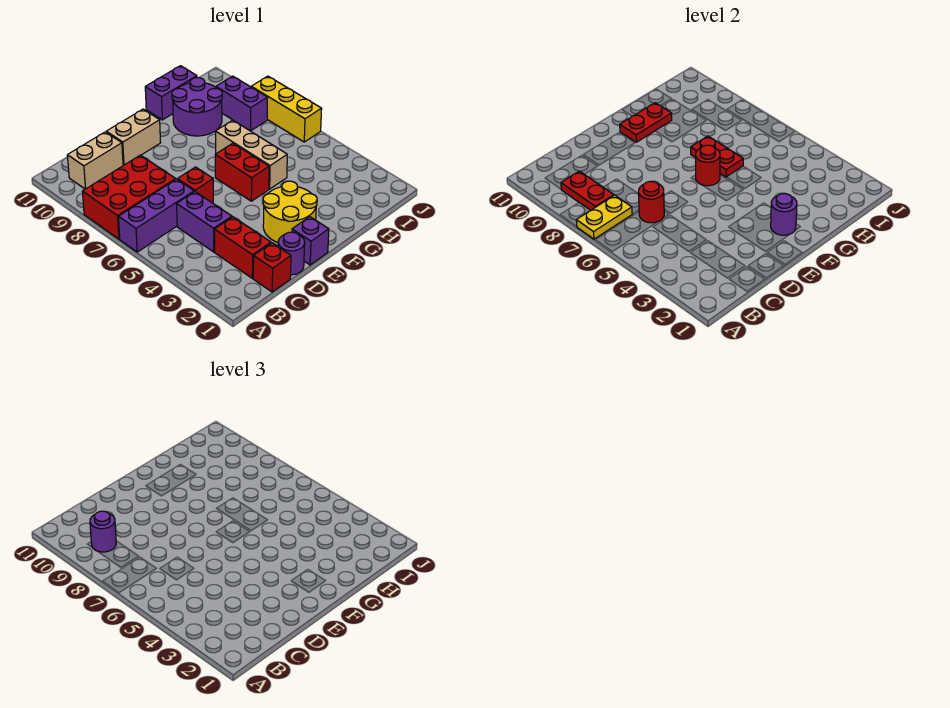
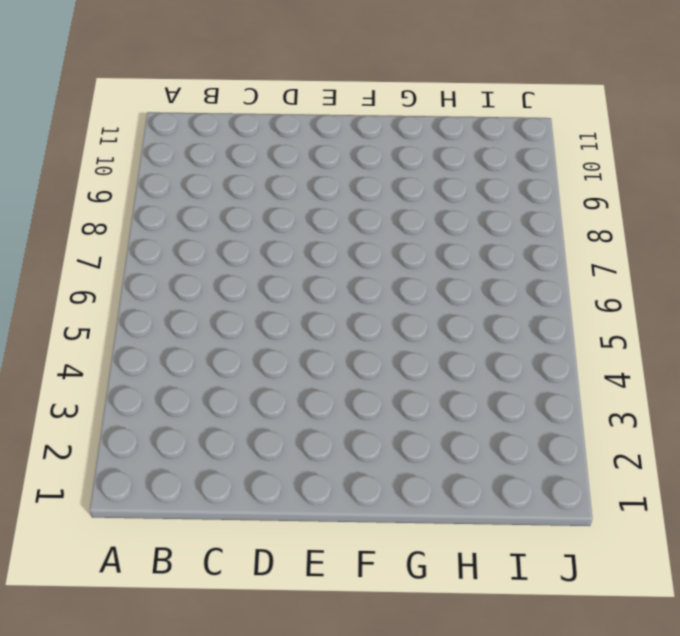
none -> purple 1x3 brick [119,179,194,252]
none -> red 2x3 brick [82,155,176,239]
none -> tan 1x2 brick [67,132,123,189]

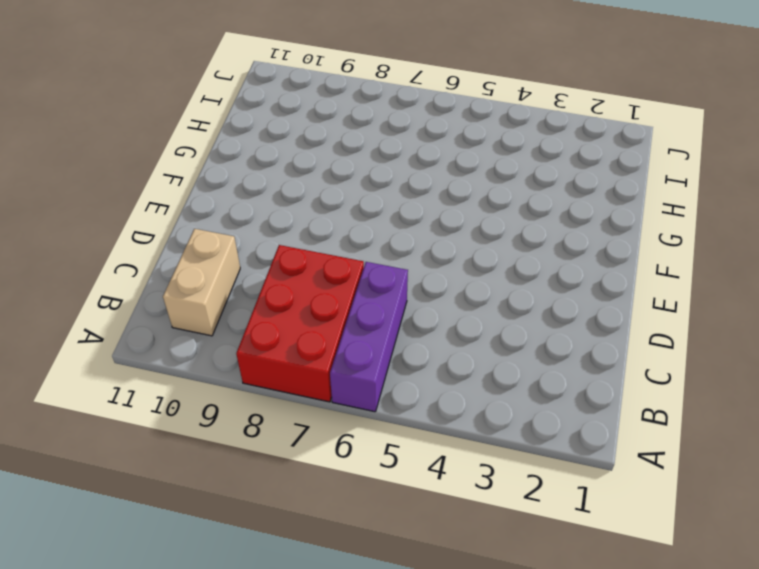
none -> red 1x1 brick [253,243,291,292]
none -> red 1x2 brick [214,217,271,278]
none -> purple 1x2 brick [177,192,232,252]

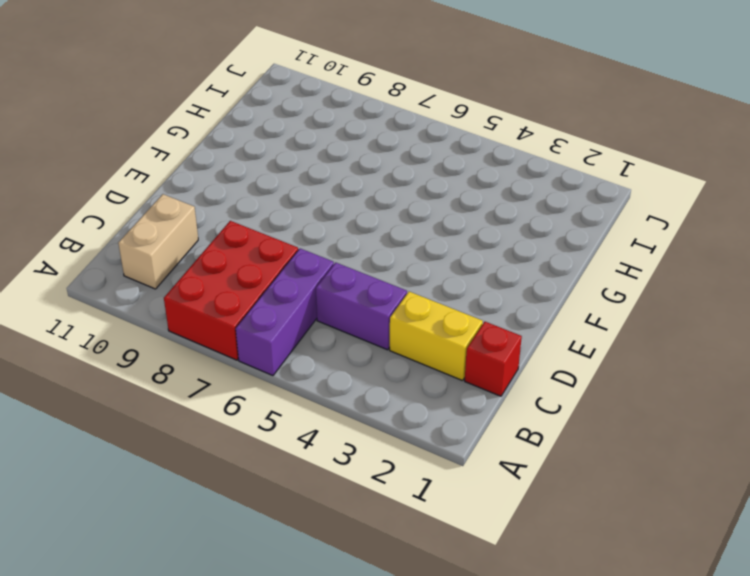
yellow 1x2 brick [390,292,483,381] -> red 1x2 brick [214,217,271,278]
none -> purple 1x1 round brick [278,232,305,275]
none -> red 1x1 brick [177,167,213,203]
none -> tan 1x2 brick [106,109,161,165]

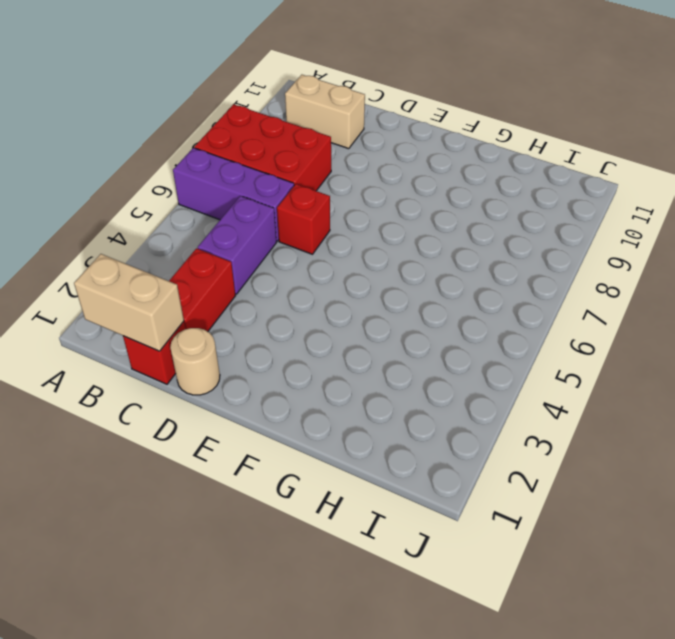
tan 1x2 brick [74,254,184,351] -> tan 1x2 brick moved to [106,109,161,165]
tan 1x1 round brick [170,328,220,395] -> purple 1x1 round brick [278,232,305,275]
none -> purple 1x1 brick [292,217,329,265]
none -> yellow 2x2 round brick [263,181,317,242]
none -> red 1x2 brick [215,143,269,201]

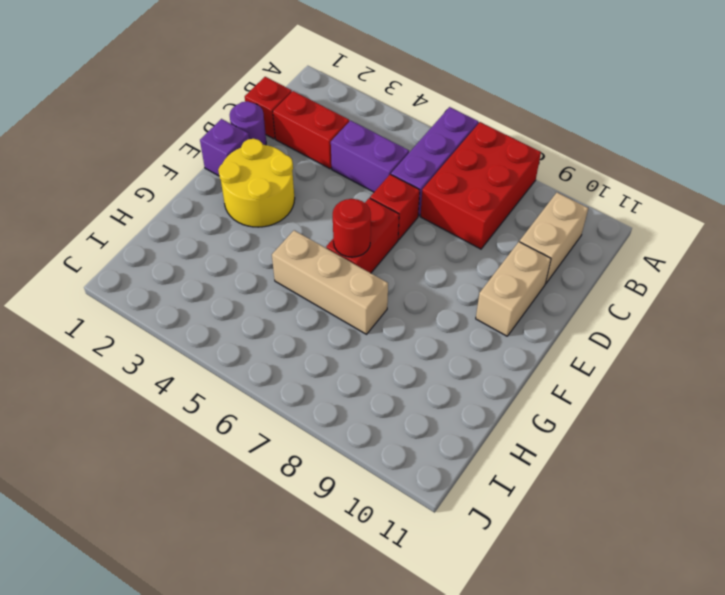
red 1x2 brick [326,198,399,273] -> red 1x2 brick turned to [215,143,269,201]
none -> purple 2x2 round brick [172,78,222,136]
none -> purple 1x2 brick [145,66,197,120]
none -> purple 1x2 brick [216,76,268,131]

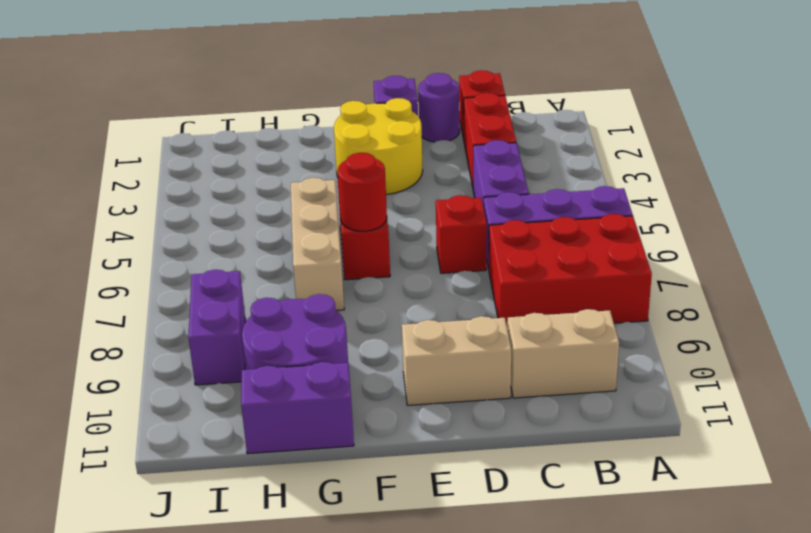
none -> yellow 1x3 brick [251,76,322,142]
none -> yellow 1x2 plate [576,195,632,239]
none -> red 1x2 plate [561,171,614,210]

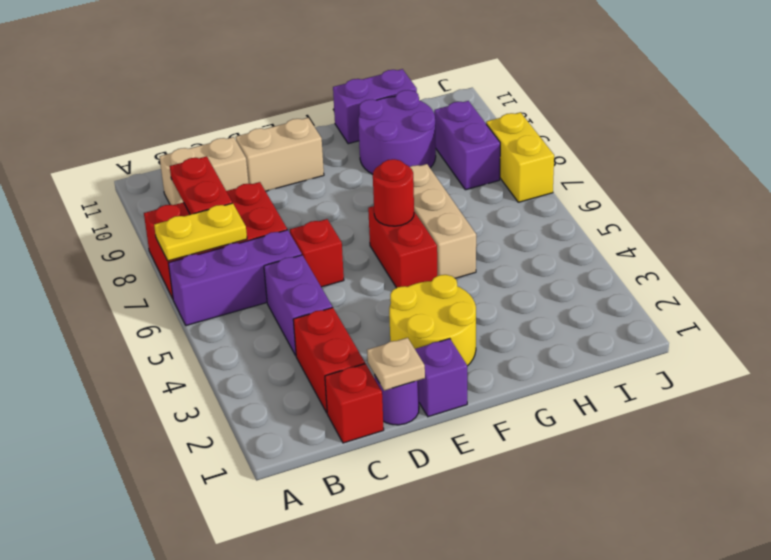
tan 1x1 plate [367,338,425,391] -> none
yellow 1x2 brick [486,112,554,202] -> yellow 1x3 brick [251,76,322,142]
none -> red 1x1 round brick [638,182,664,223]
none -> purple 1x1 round brick [771,194,797,235]
none -> red 1x2 plate [620,103,672,142]

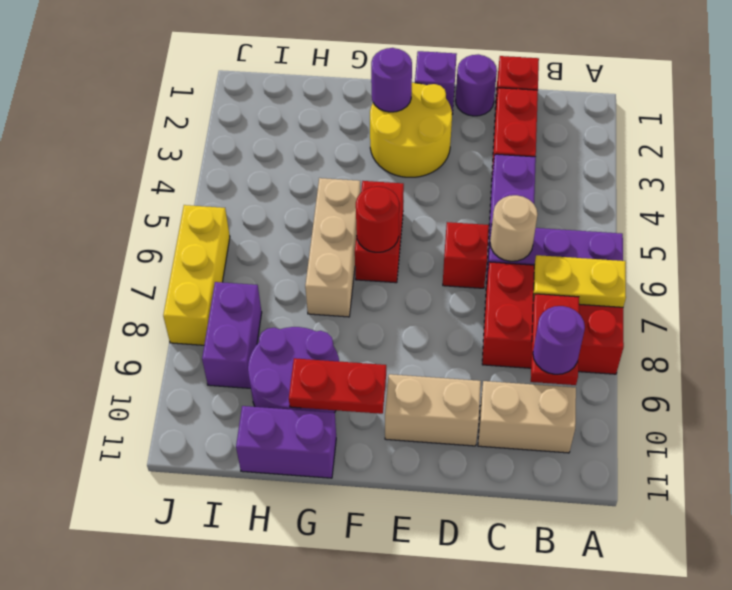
tan 1x1 round brick [490,195,538,261] -> red 1x1 round brick [638,182,664,223]
none -> red 1x2 plate [691,136,743,177]

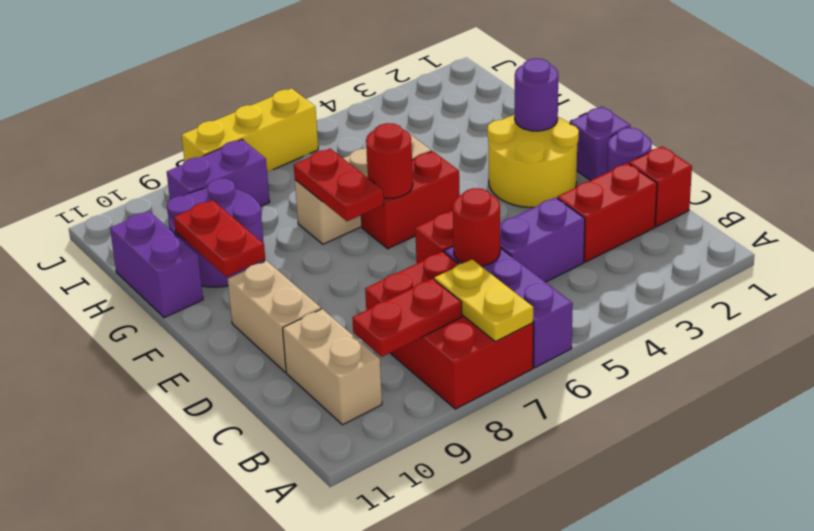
red 1x2 plate [294,149,384,221] -> red 1x2 plate turned to [691,136,743,177]
none -> purple 1x1 round brick [90,511,116,552]

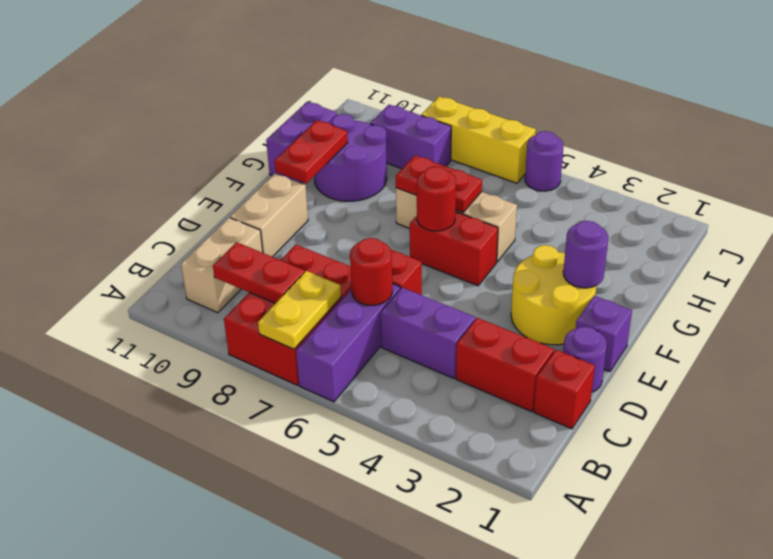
purple 1x1 round brick [525,131,563,191] -> purple 1x1 round brick moved to [90,511,116,552]

